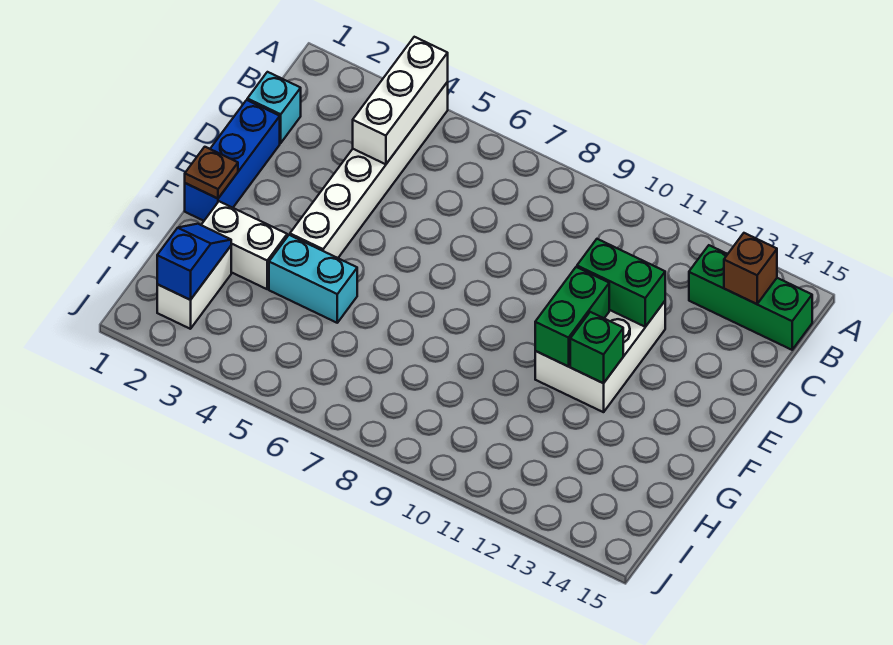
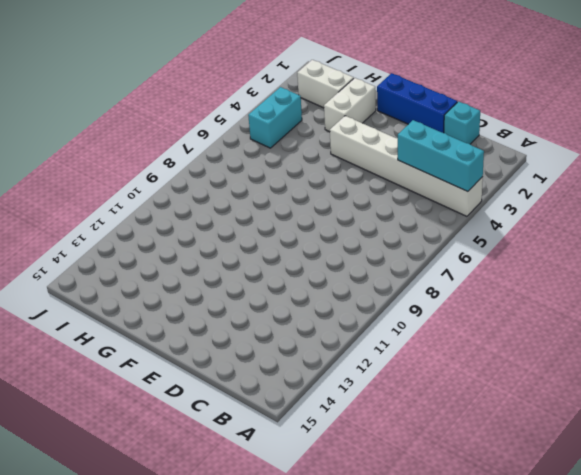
cyan 1x3 brick [398,120,484,192] -> white 1x3 brick [353,37,448,164]
cyan 1x2 brick [248,87,302,148] -> cyan 1x2 brick moved to [269,235,357,323]
none -> green 1x3 brick [689,245,812,350]
none -> white 2x3 brick [535,301,665,412]
none -> brown 1x1 brick [724,233,777,304]

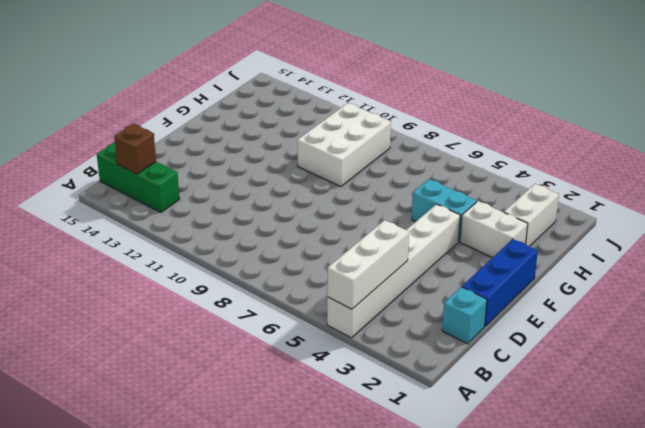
white 2x3 brick [297,103,391,187] -> white 2x3 brick moved to [535,301,665,412]
none -> green 1x2 brick [577,239,665,327]
none -> green 1x2 brick [535,267,609,367]
none -> brown 1x1 plate [185,147,238,199]

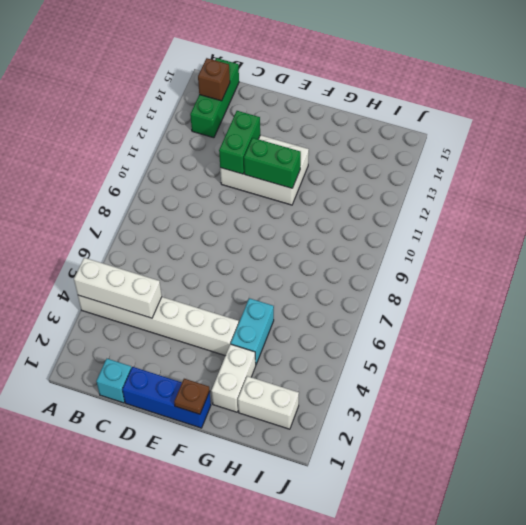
none -> green 1x1 brick [570,312,623,383]
none -> blue 1x2 slope [157,224,231,300]

